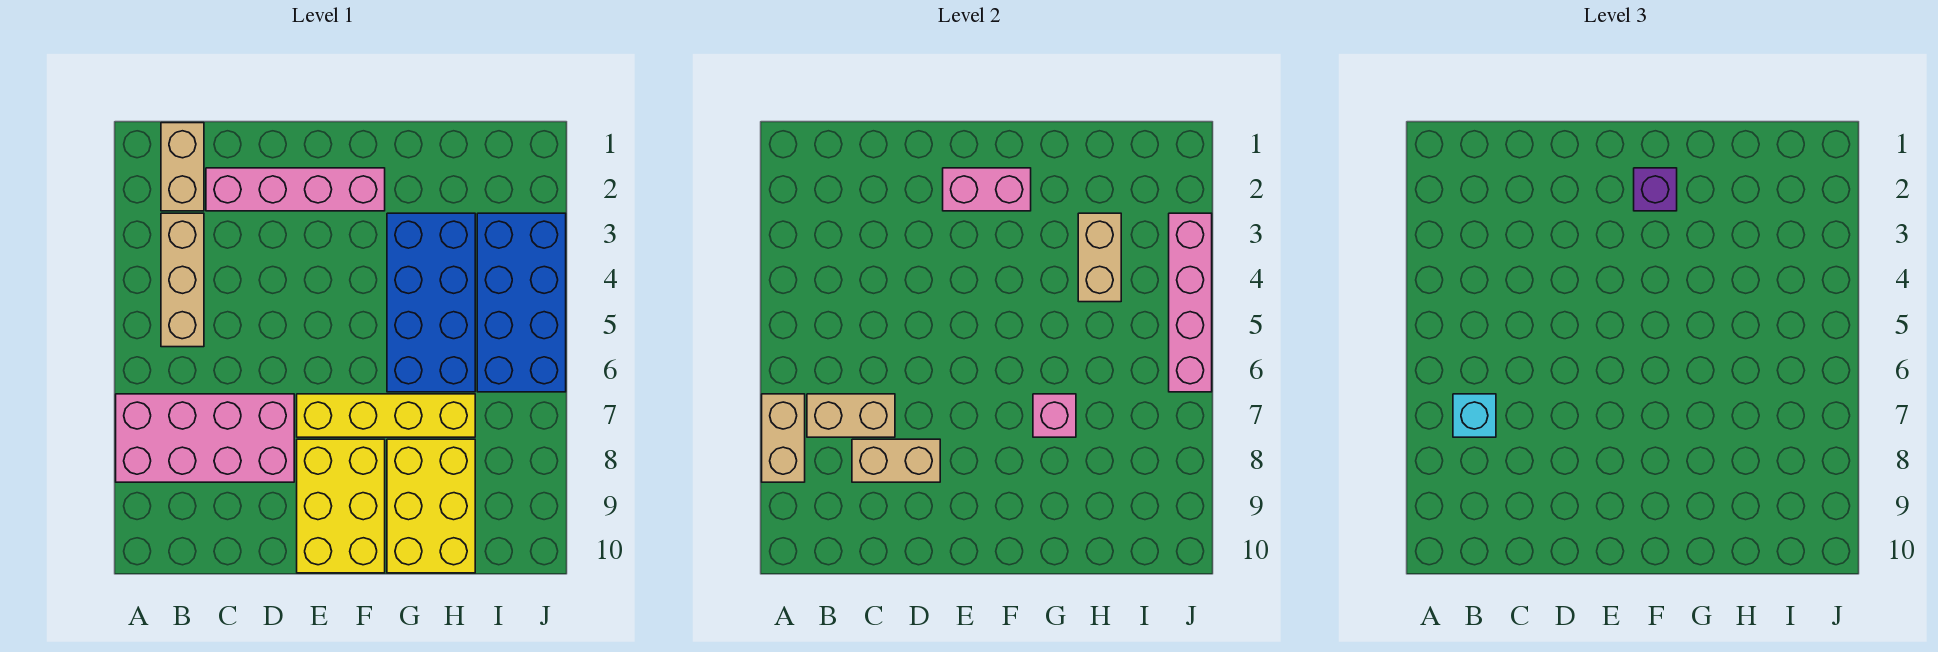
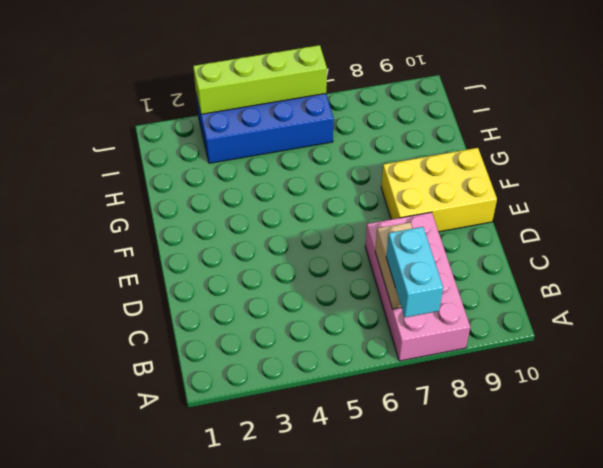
cyan 1x2 brick [386,227,443,317] -> cyan 1x1 brick [1453,394,1496,437]
lime 1x4 brick [193,45,327,114] -> pink 1x4 brick [1169,213,1212,392]
none -> tan 1x2 brick [161,123,204,211]
none -> tan 1x3 brick [161,213,204,347]
none -> pink 1x4 brick [206,168,385,211]

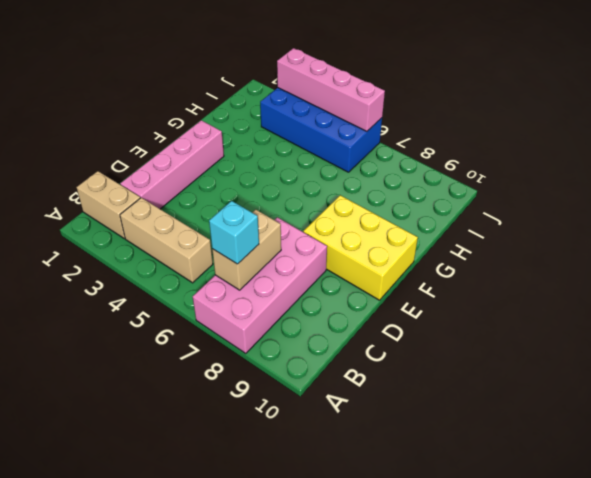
none -> yellow 1x4 brick [297,394,475,437]
none -> blue 2x4 brick [387,213,475,392]
none -> yellow 2x3 brick [387,439,475,573]

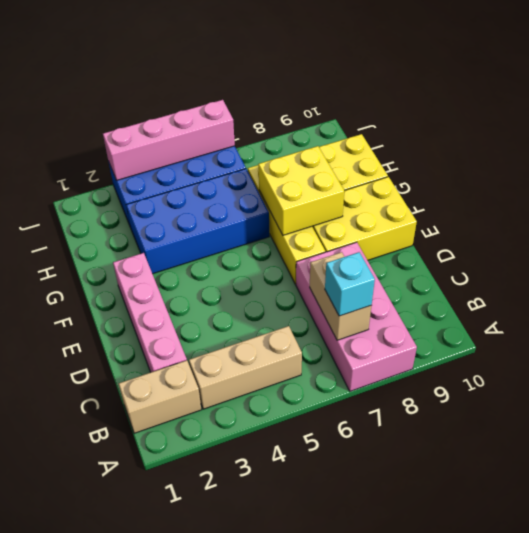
yellow 2x2 brick [258,146,344,235] -> pink 1x1 brick [1033,394,1076,437]
none -> tan 1x2 brick [762,394,805,482]
none -> tan 1x2 brick [852,439,940,482]
none -> pink 1x2 brick [943,168,1031,211]

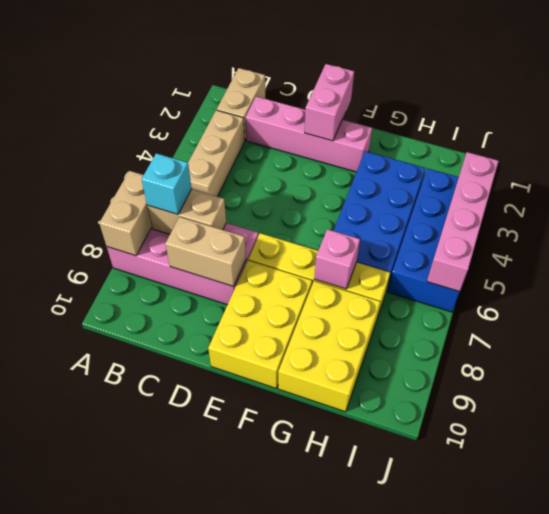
pink 1x2 brick [305,64,354,141] -> pink 1x2 brick turned to [943,168,1031,211]
none -> tan 1x2 brick [1078,213,1121,302]
none -> purple 1x1 brick [1634,168,1677,211]

